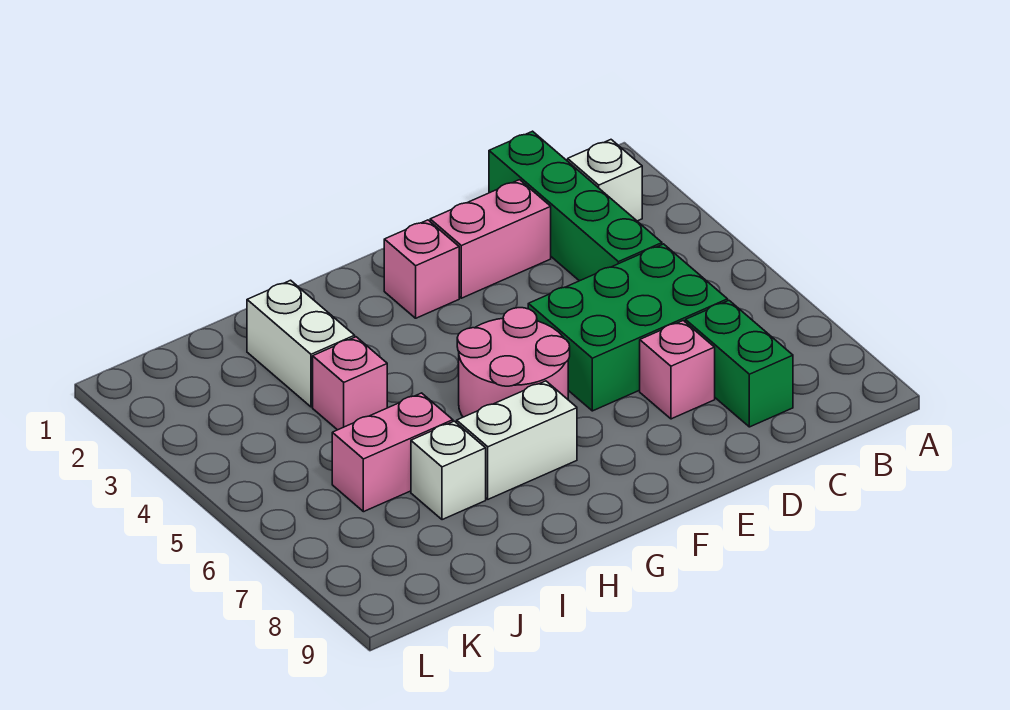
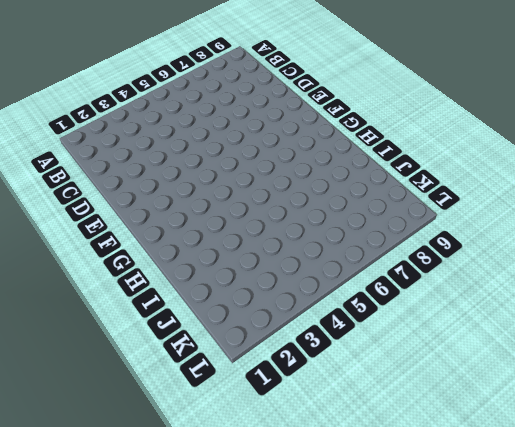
none -> white 1x1 brick [568,140,642,221]
none -> green 1x4 brick [489,131,662,281]
none -> green 2x3 brick [528,244,728,411]

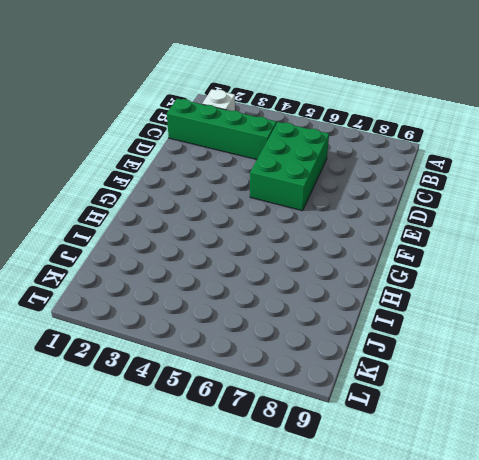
none -> green 1x2 brick [686,301,793,427]
none -> pink 1x2 brick [430,180,551,298]
none -> pink 1x1 brick [640,321,715,419]

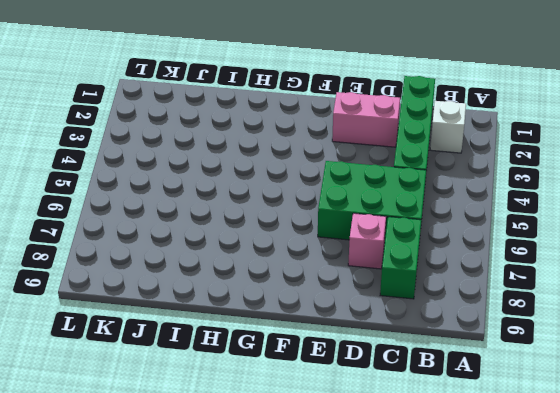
none -> pink 1x1 brick [384,220,459,318]
none -> pink 2x2 round brick [457,308,570,417]
none -> white 1x2 brick [457,381,577,499]

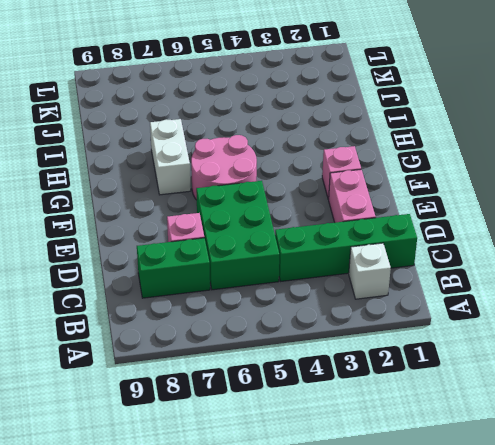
none -> white 1x2 brick [247,280,355,407]
none -> pink 1x1 brick [313,337,387,430]
none -> pink 1x2 brick [332,393,453,512]

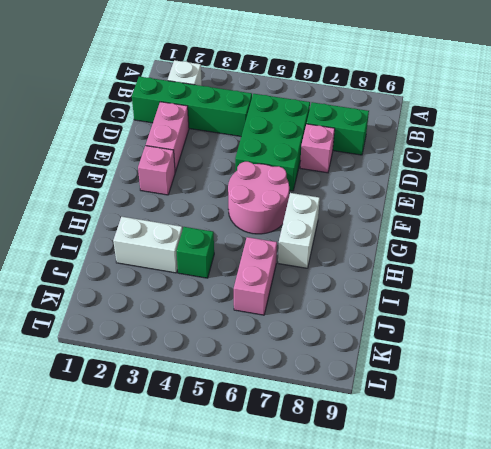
green 1x1 brick [176,227,214,278] -> pink 1x1 brick [313,337,387,430]
none -> white 1x1 brick [411,421,486,520]

